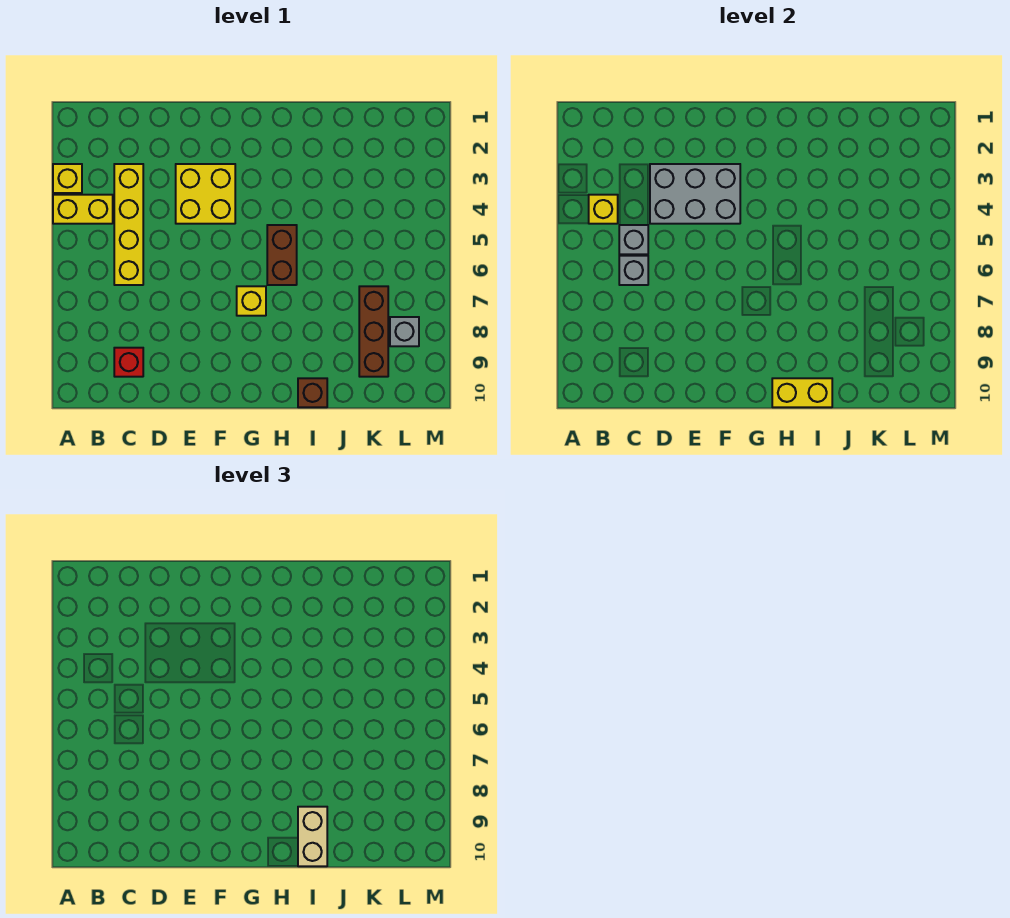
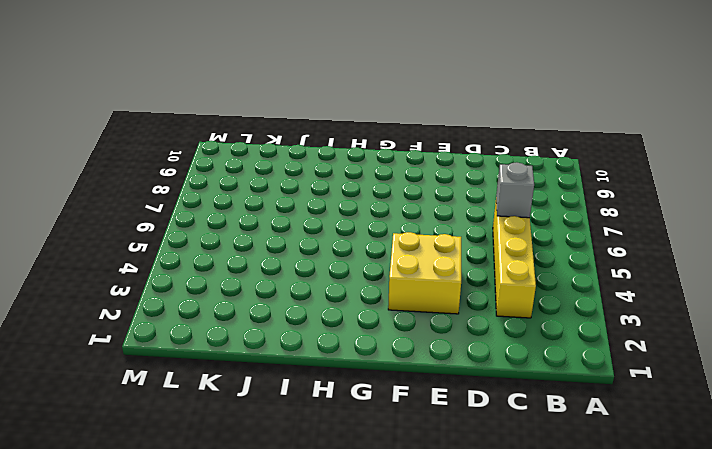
none -> yellow 1x1 brick [53,164,82,193]
none -> yellow 1x2 brick [53,195,113,224]
none -> red 1x1 brick [114,348,143,377]

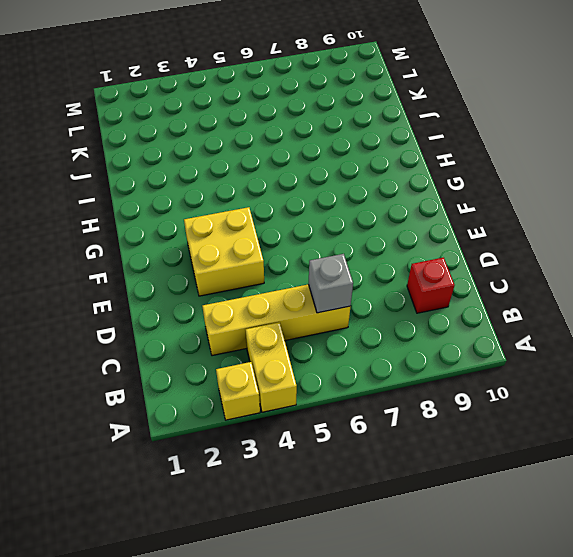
none -> yellow 1x1 brick [237,286,266,316]
none -> brown 1x2 brick [267,225,297,285]
none -> brown 1x1 brick [298,378,327,407]

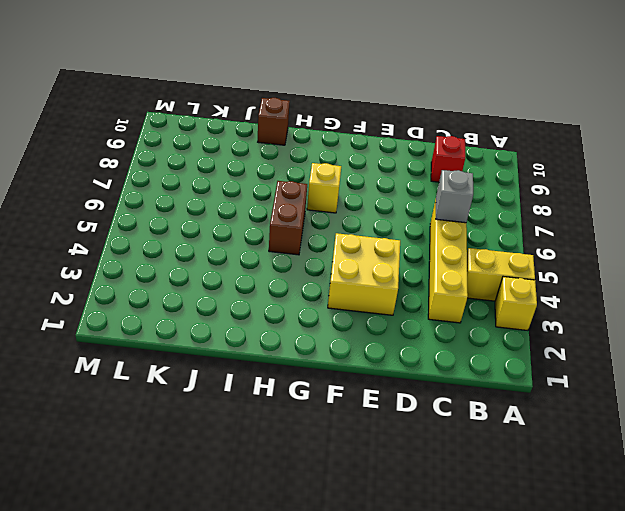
none -> brown 1x3 brick [359,286,388,377]
none -> grey 1x1 brick [390,317,419,346]
none -> yellow 1x1 brick [589,195,618,224]

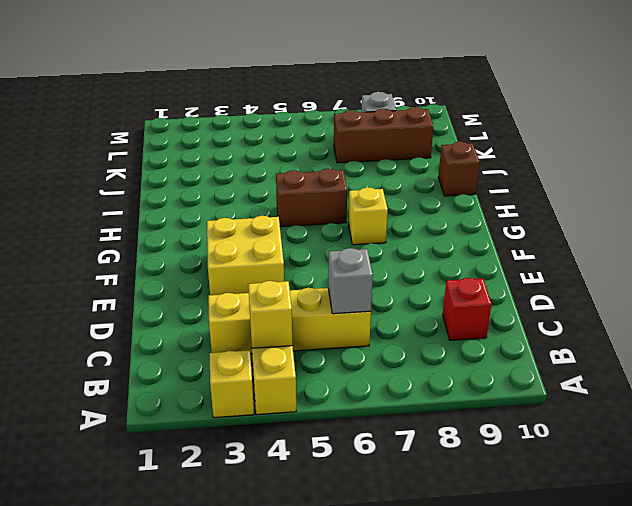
none -> grey 1x1 brick [619,225,648,254]
none -> grey 2x3 brick [650,164,740,224]
none -> yellow 1x2 brick [772,378,832,407]

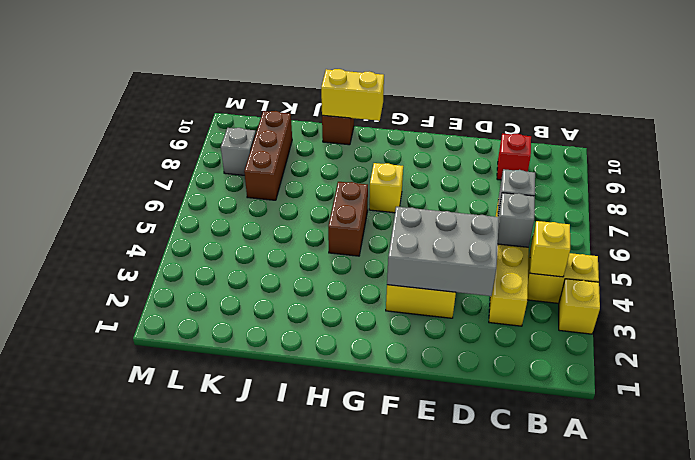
none -> tan 1x2 brick [298,807,327,866]

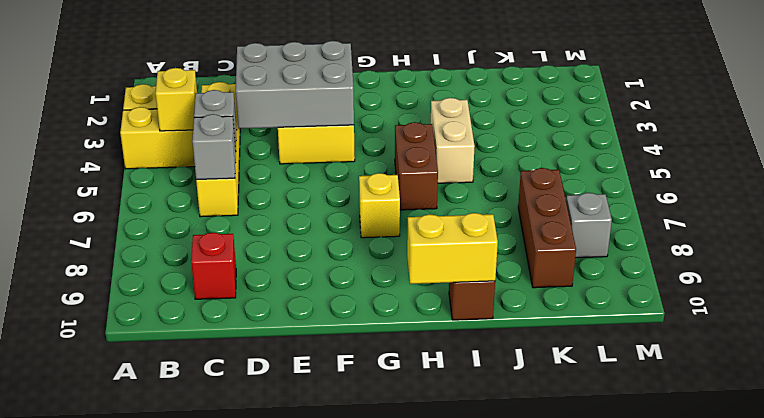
tan 1x2 brick [431,98,475,183] -> tan 1x2 brick moved to [298,807,327,866]

